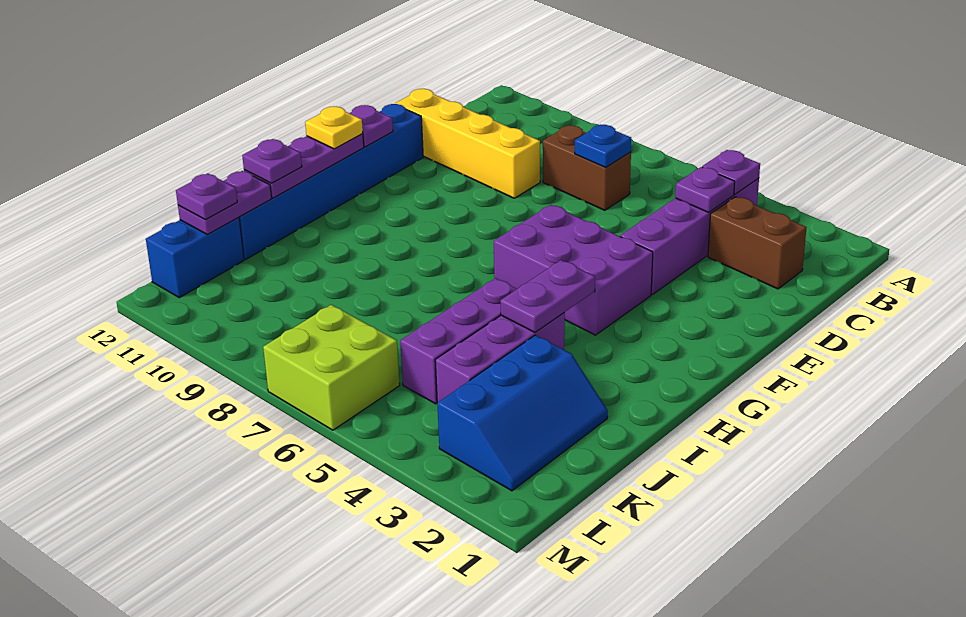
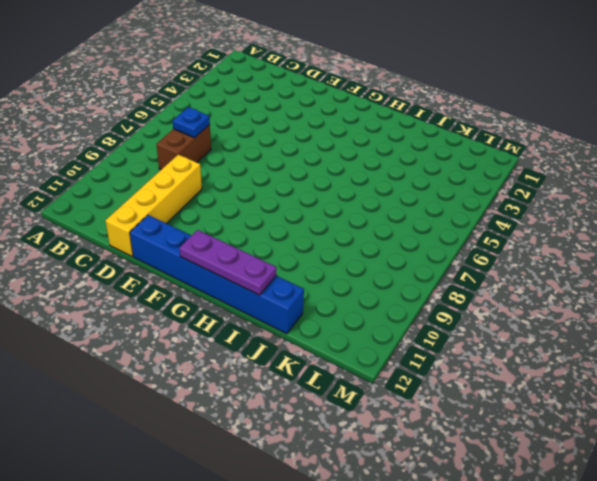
none -> purple 1x4 brick [620,178,759,294]
none -> brown 1x2 brick [708,197,807,289]
none -> purple 2x3 brick [494,205,653,335]

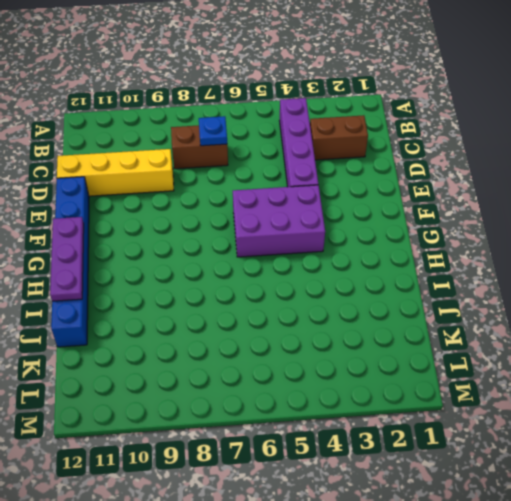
none -> purple 1x3 brick [435,313,565,403]
none -> purple 1x3 brick [400,278,516,404]
none -> blue 2x3 slope [437,335,608,491]

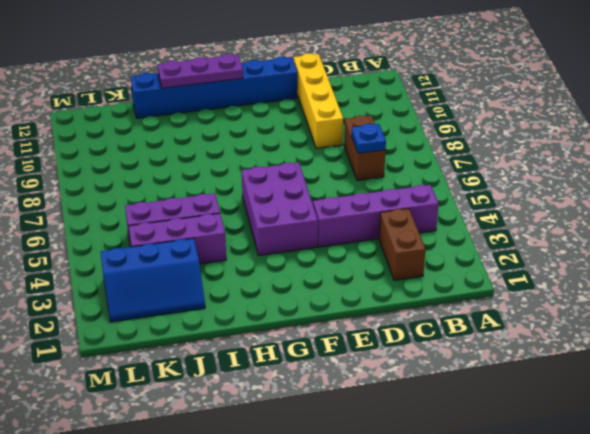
none -> blue 1x2 brick [146,217,244,298]
none -> lime 2x2 brick [263,305,400,430]
none -> purple 1x1 plate [702,150,760,194]

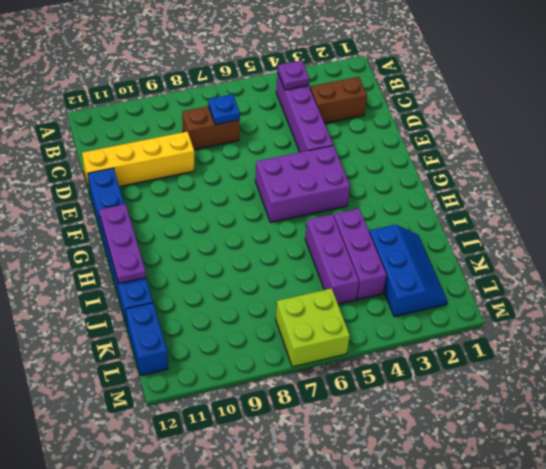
none -> purple 1x1 plate [675,167,735,212]
none -> purple 1x1 plate [349,105,393,147]
none -> purple 1x2 plate [500,260,595,332]

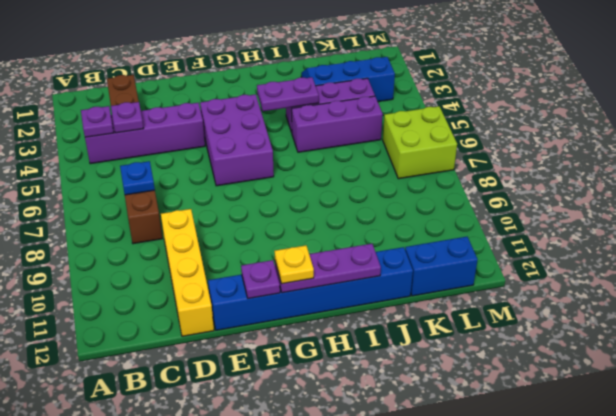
none -> purple 1x2 plate [178,171,272,234]
none -> purple 1x1 plate [242,139,302,183]
none -> purple 1x1 plate [176,173,237,220]

